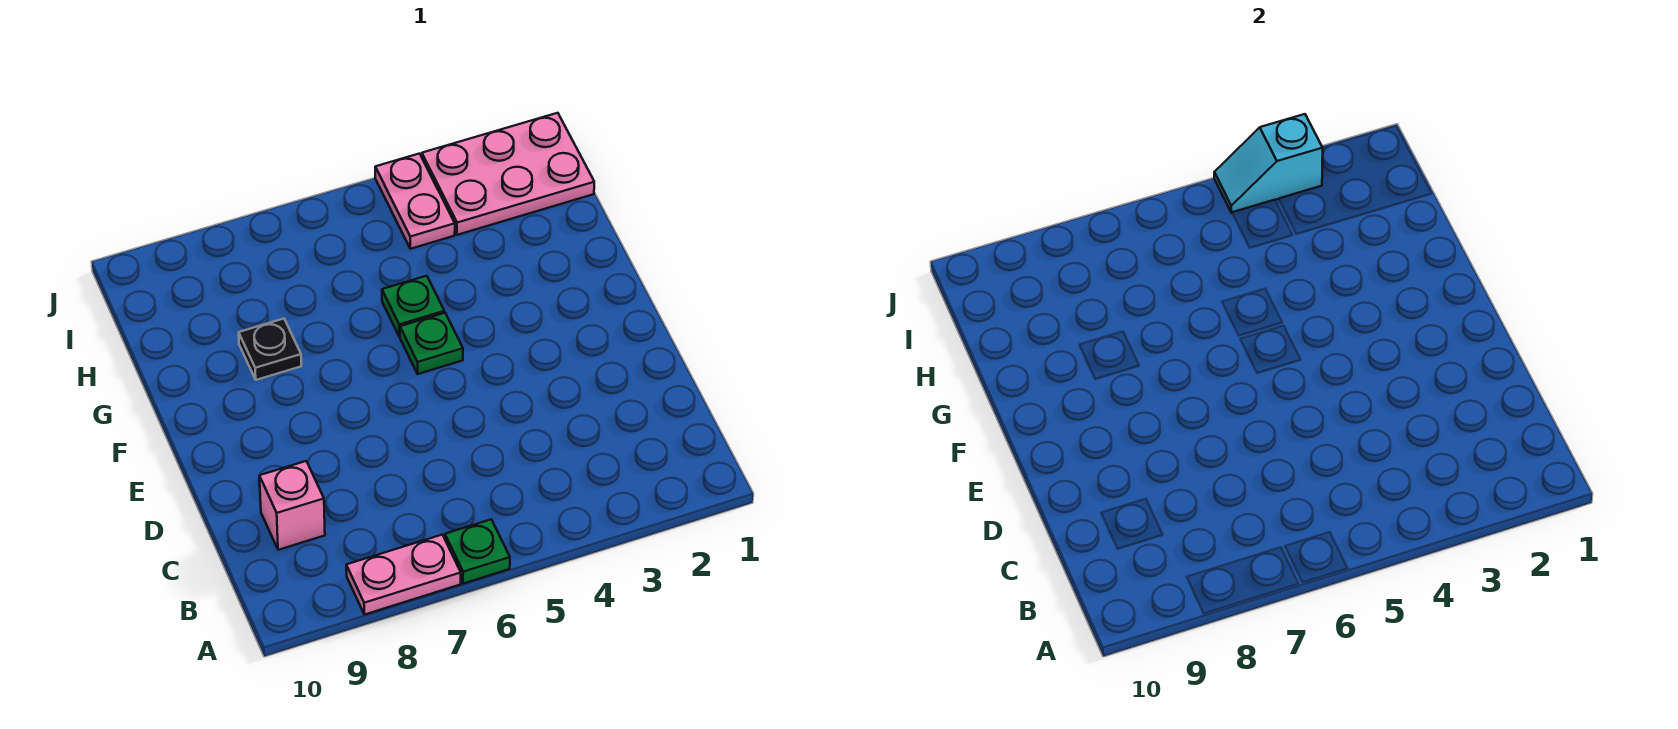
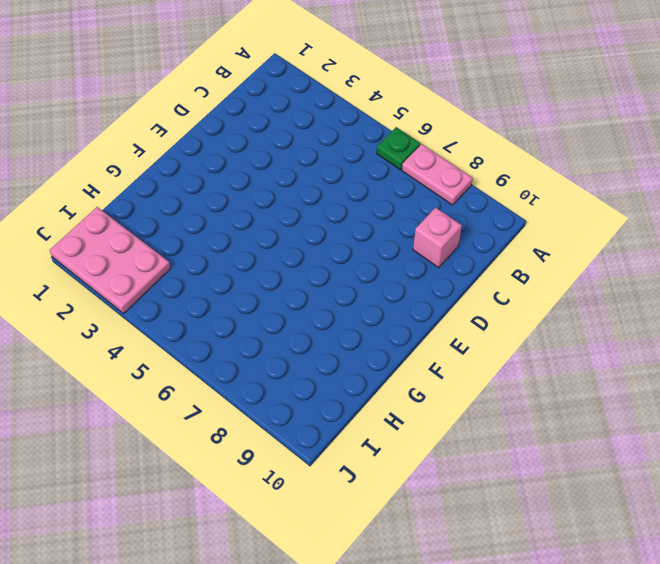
none -> green 1x1 plate [400,313,463,374]
none -> green 1x1 plate [382,276,444,337]

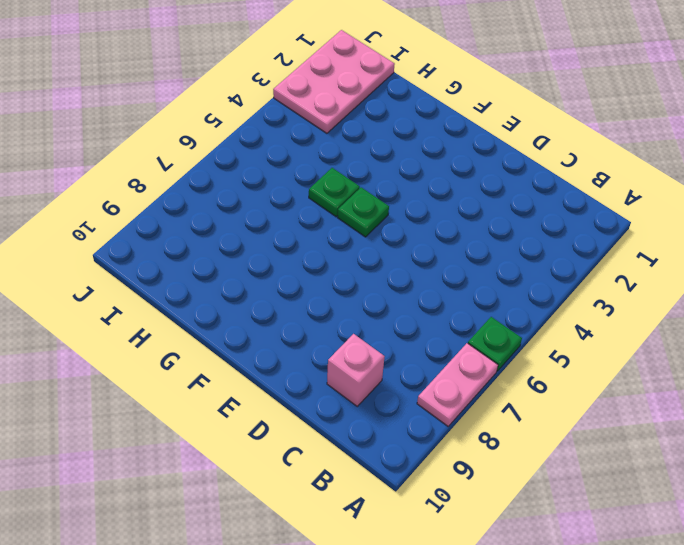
none -> black 1x1 plate [239,319,301,380]
none -> pink 1x2 plate [375,154,455,249]

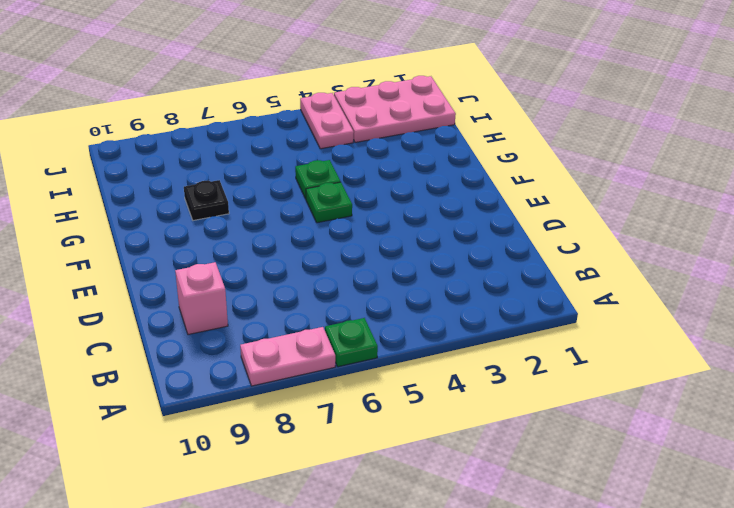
none -> cyan 1x2 slope [1214,114,1323,213]

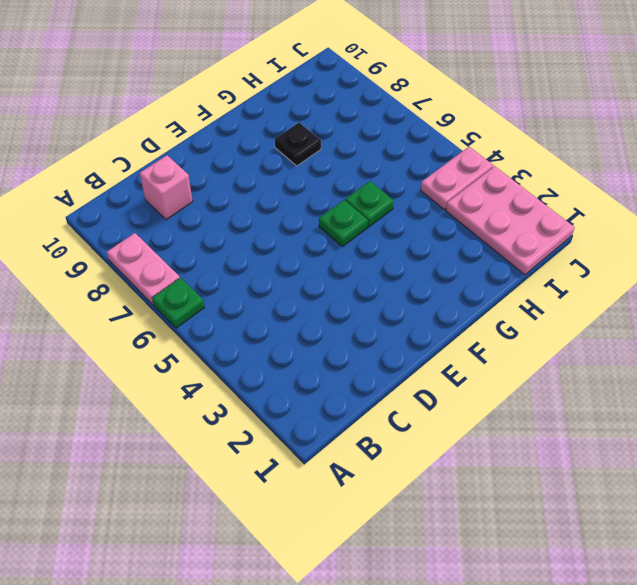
none -> cyan 1x2 slope [1214,114,1323,213]

